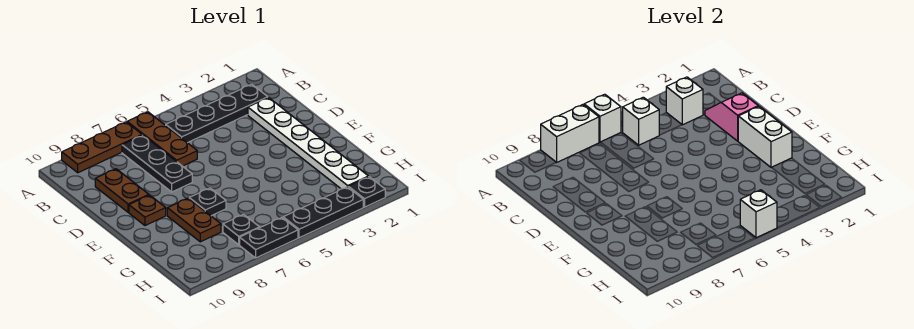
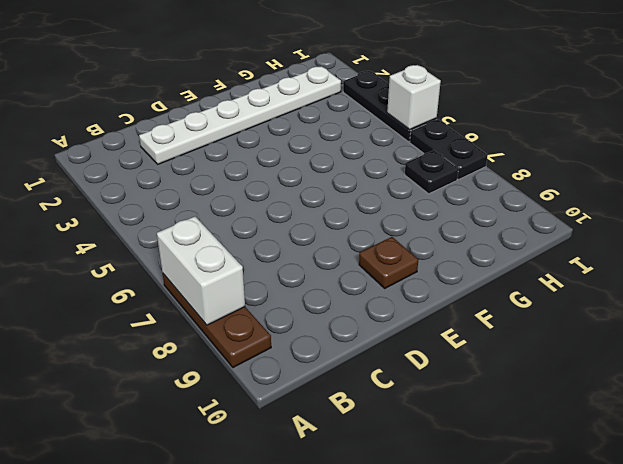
none -> brown 1x3 plate [127,112,197,166]
none -> black 1x4 plate [166,84,268,143]
none -> black 1x3 plate [122,135,192,192]

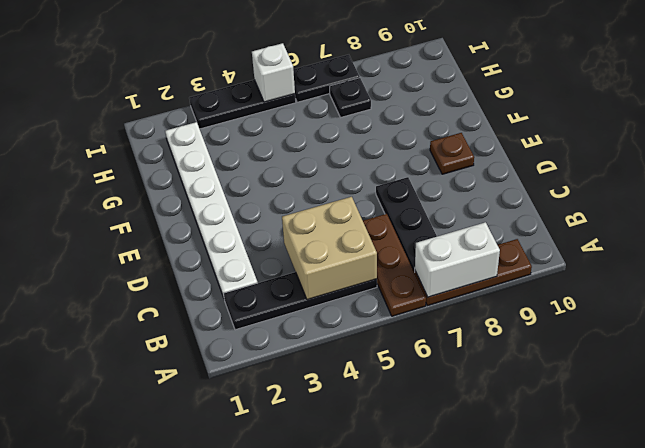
tan 2x2 brick [282,197,377,300] -> white 1x1 brick [623,97,659,145]
none -> brown 1x2 plate [95,169,149,212]
none -> black 1x1 plate [189,188,226,216]
none -> brown 1x2 plate [167,198,221,242]

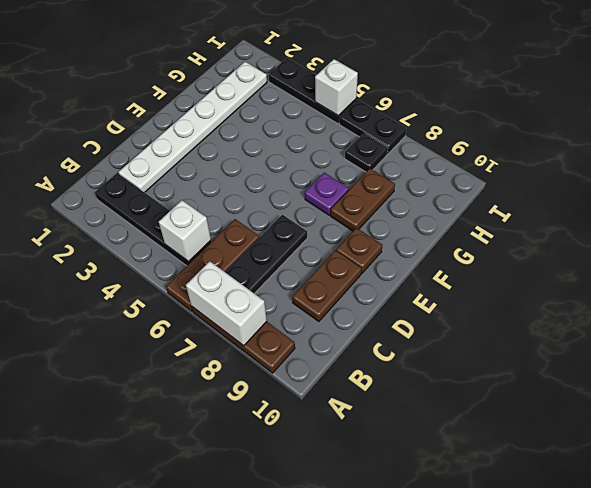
purple 1x1 plate [305,173,349,215] -> black 1x1 plate [189,188,226,216]
none -> black 1x1 plate [349,177,385,207]
none -> white 1x1 brick [584,94,621,142]
none -> white 1x1 brick [666,77,703,125]

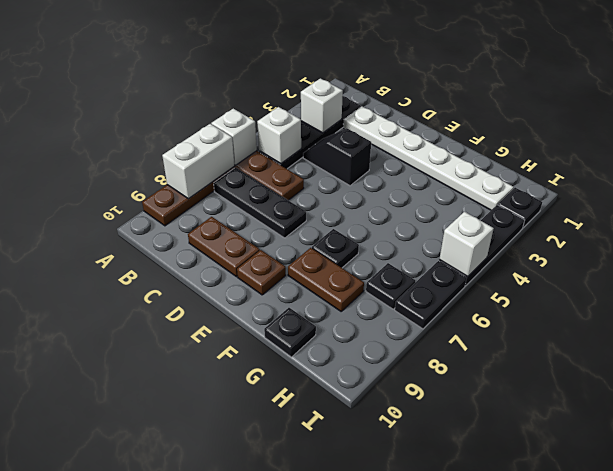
black 1x2 slope [303,128,371,186] -> none
black 1x1 plate [264,308,316,357] -> none
none -> pink 1x2 slope [705,93,758,141]
none -> white 1x2 brick [738,106,792,168]

